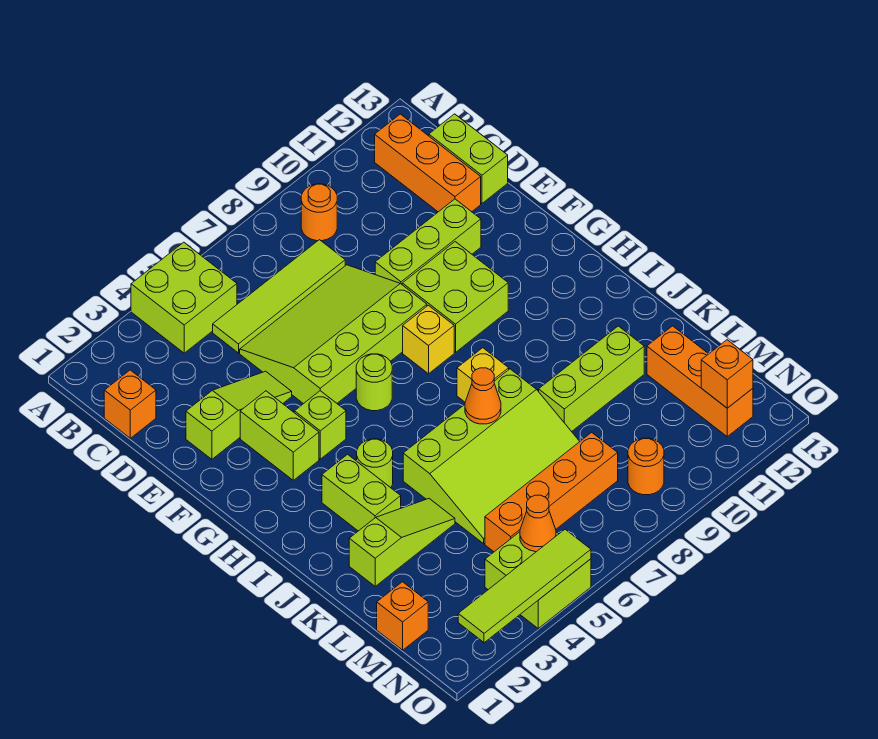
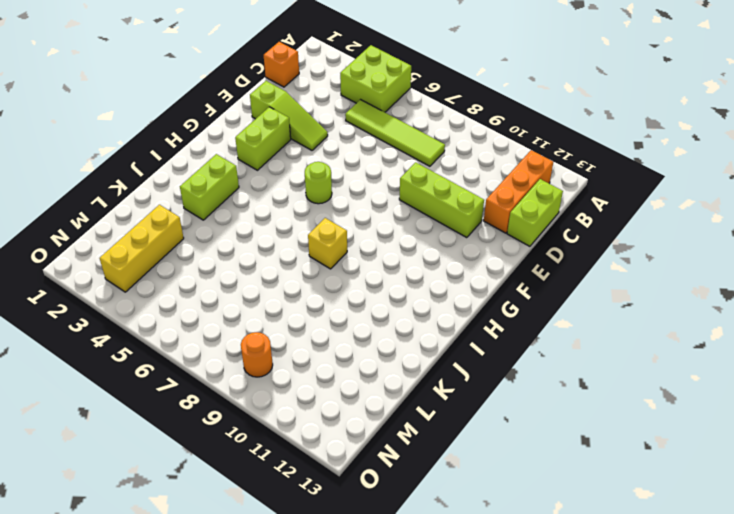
yellow 1x3 brick [100,205,184,292] -> none
none -> orange 1x1 round brick [301,184,337,241]
none -> lime 3x4 slope [240,265,427,404]
none -> lime 2x2 brick [402,242,508,352]

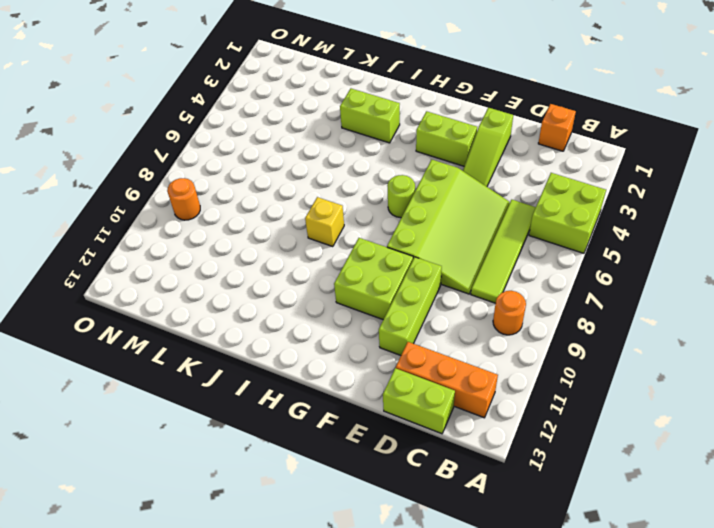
none -> lime 1x1 brick [294,391,346,459]
none -> yellow 1x1 brick [403,305,454,374]
none -> lime 1x1 round brick [357,439,393,488]

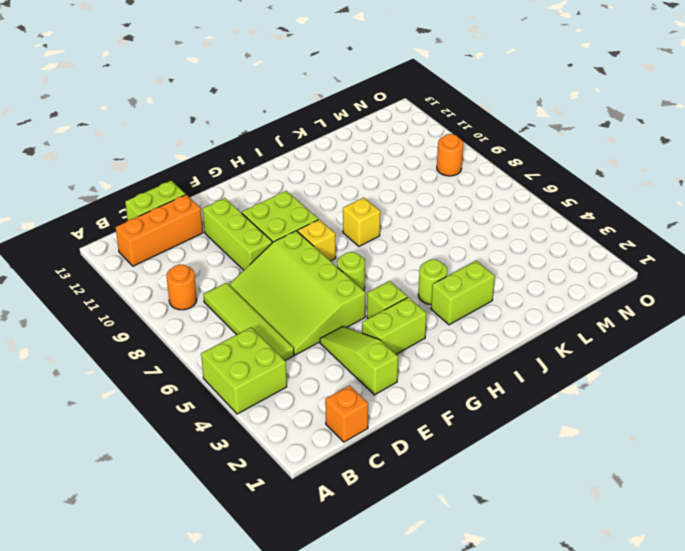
none -> lime 3x4 slope [403,369,580,544]
none -> lime 1x3 slope [349,499,455,586]
none -> lime 1x3 brick [539,326,644,432]

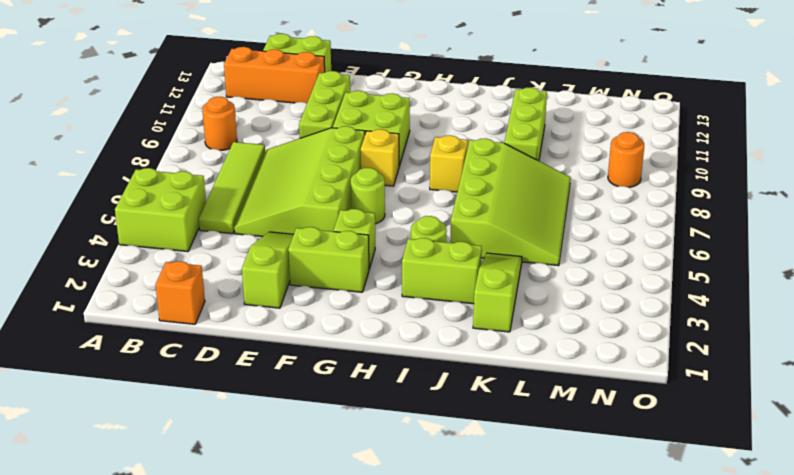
none -> orange 1x3 brick [647,326,753,437]
none -> orange 1x1 brick [377,582,428,650]
none -> orange 1x4 brick [485,432,618,552]

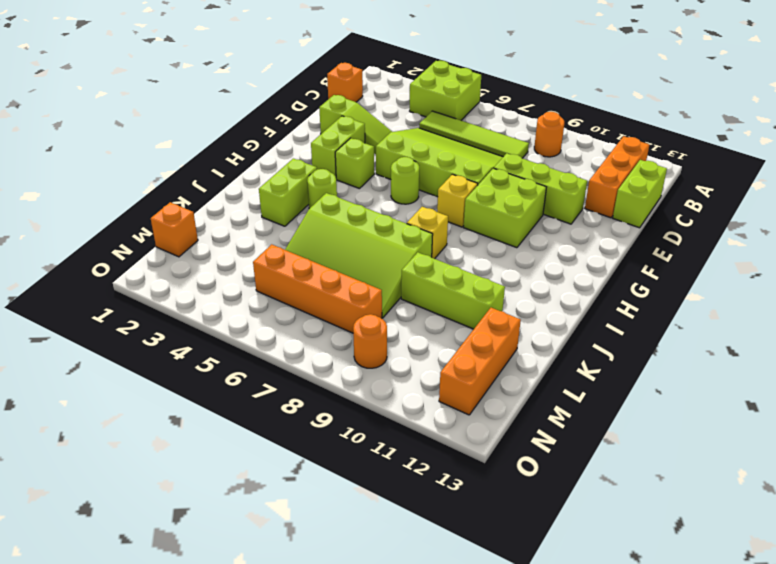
none -> lime 1x3 slope [349,499,455,586]
none -> lime 2x2 brick [485,532,591,628]
none -> orange 1x1 cone [465,368,501,424]

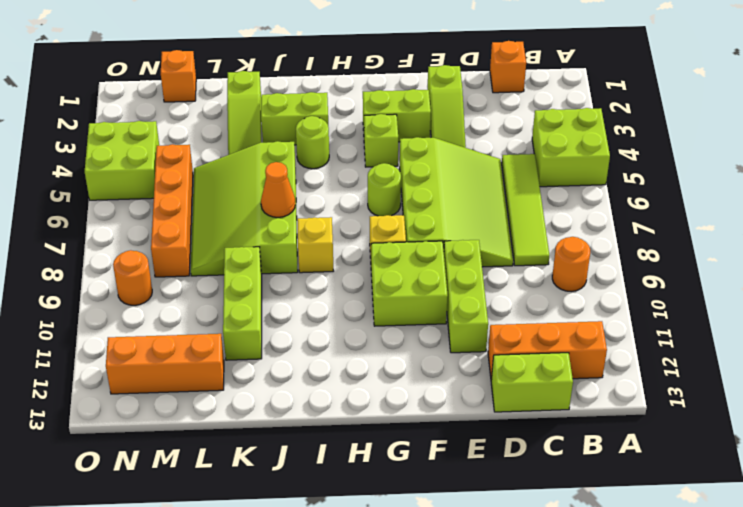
none -> orange 1x1 cone [520,495,556,552]
none -> orange 1x1 brick [701,340,753,408]
none -> lime 1x4 tile [458,529,591,643]

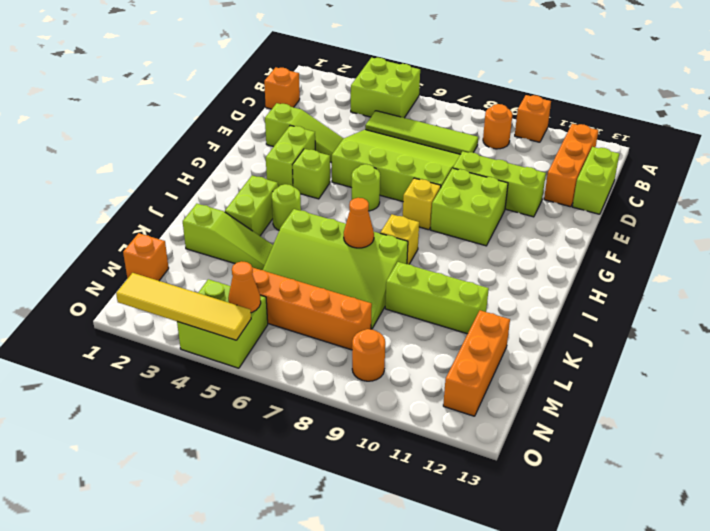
orange 1x1 brick [515,95,551,142] -> orange 1x1 brick moved to [701,340,753,408]
yellow 1x4 tile [116,273,251,340] -> lime 1x4 tile [458,529,591,643]

